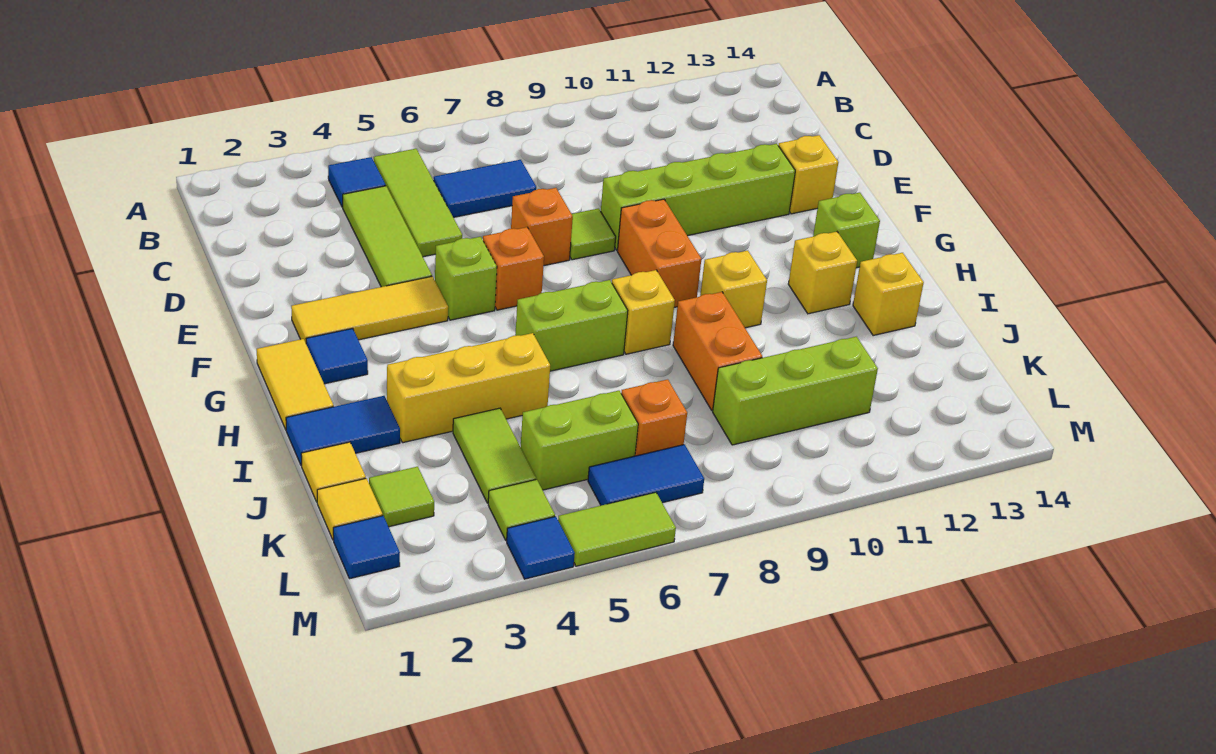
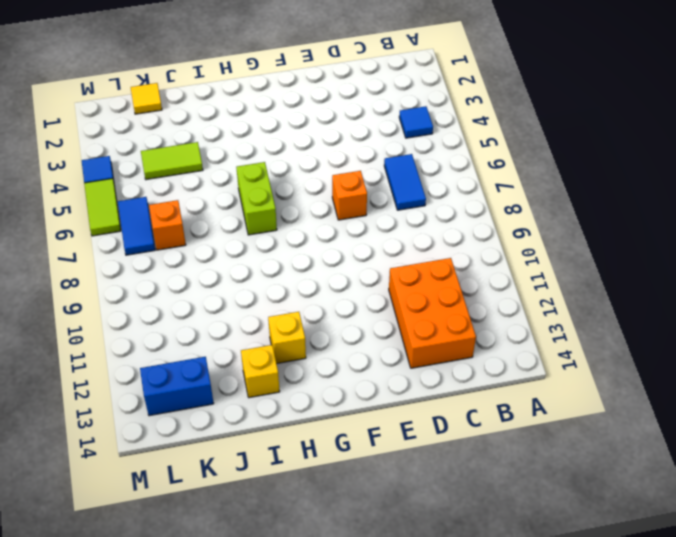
orange 2x3 brick [389,258,476,368] -> none
blue 1x2 brick [140,357,214,416] -> none
none -> lime 1x3 tile [374,149,462,257]
none -> lime 1x3 tile [343,186,432,287]
none -> lime 1x1 tile [570,208,616,260]
none -> lime 1x4 brick [601,144,795,250]

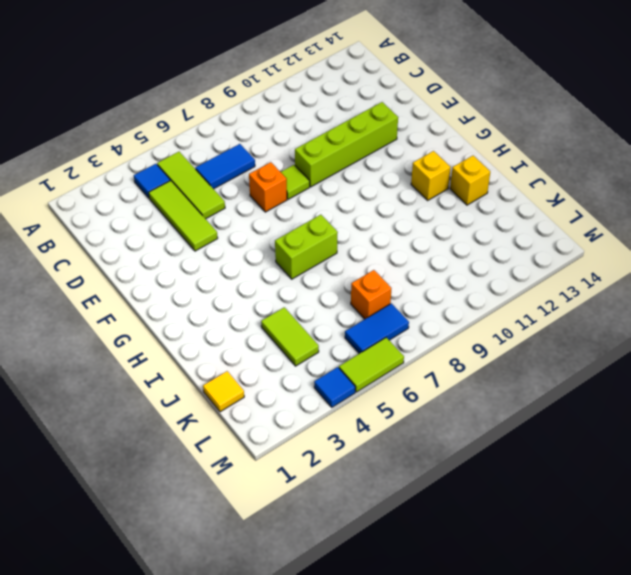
none -> yellow 1x1 brick [779,135,838,214]
none -> yellow 1x3 tile [291,276,448,342]
none -> lime 1x1 brick [435,237,497,320]
none -> orange 1x1 brick [483,227,544,310]

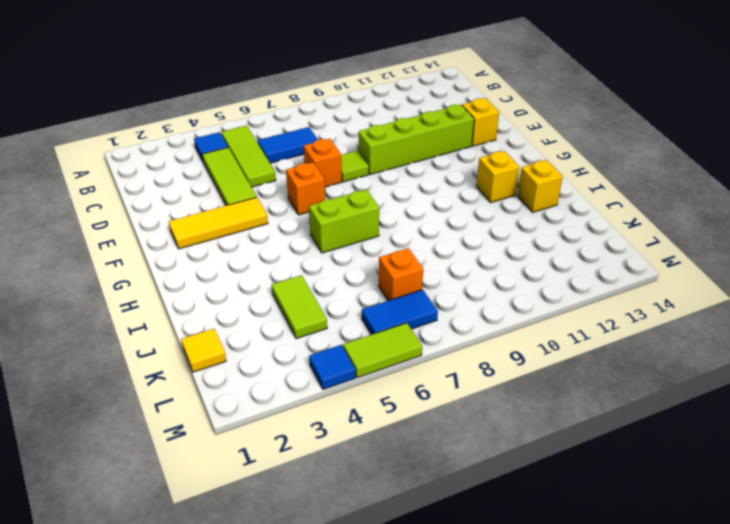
none -> lime 1x1 brick [435,237,497,320]
none -> orange 1x2 brick [617,199,701,307]
none -> yellow 1x2 tile [257,339,334,429]
none -> blue 1x1 tile [306,328,368,384]

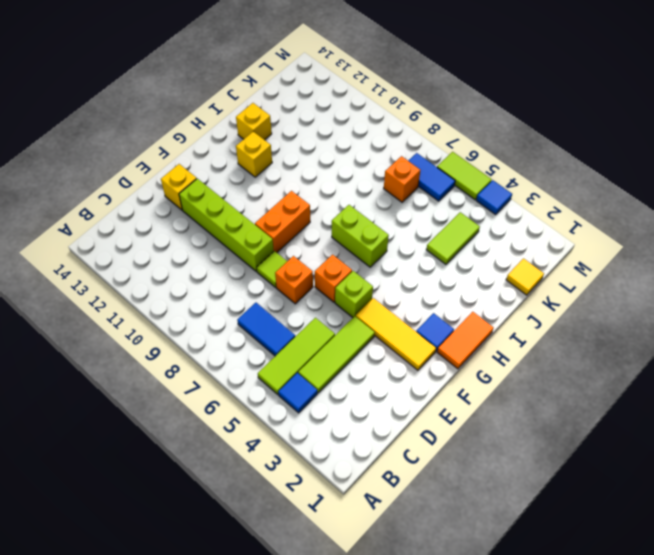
orange 1x2 tile [437,312,494,369] -> yellow 1x2 tile [257,339,334,429]
none -> lime 1x1 brick [813,192,880,268]
none -> yellow 1x1 brick [612,270,675,354]
none -> yellow 1x1 brick [700,251,767,328]
none -> blue 1x2 tile [286,396,400,466]

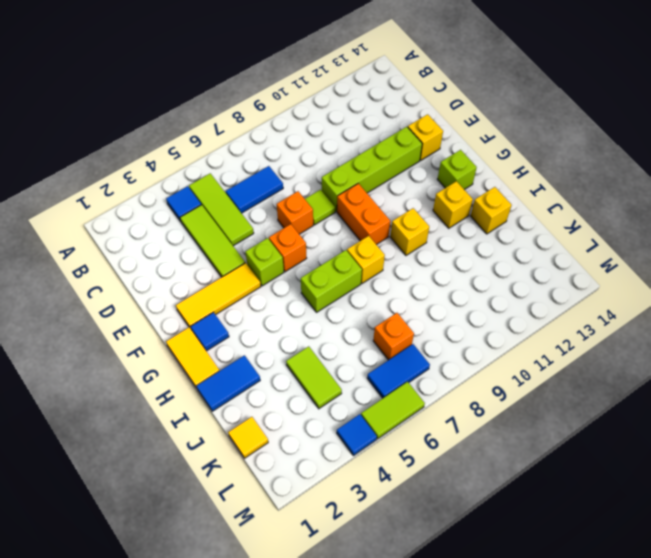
none -> yellow 1x3 brick [387,333,550,443]
none -> orange 1x2 brick [673,292,762,410]
none -> yellow 1x1 tile [301,442,366,502]
none -> lime 1x1 tile [369,467,434,527]

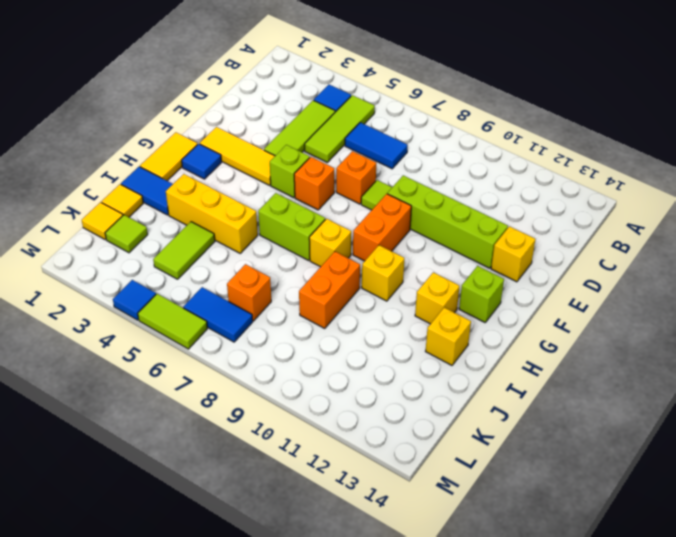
none -> lime 1x2 brick [521,391,638,490]
none -> lime 1x3 brick [713,337,878,445]
none -> blue 1x1 tile [333,516,400,579]
none -> lime 1x1 tile [488,479,555,541]

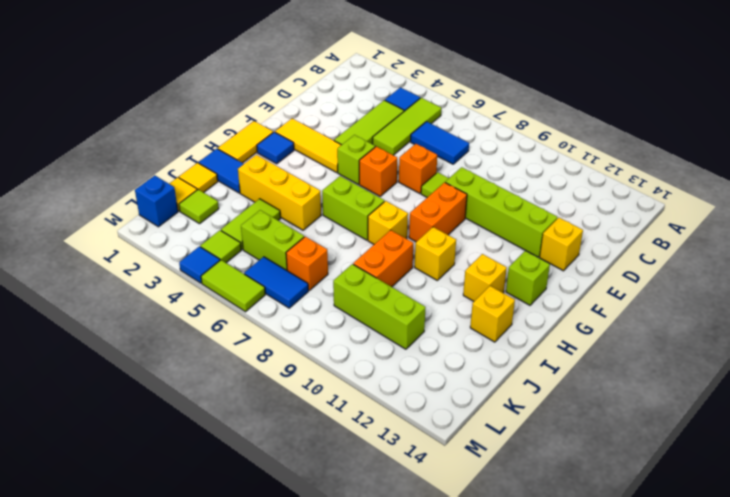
blue 1x1 brick [135,175,178,227] -> blue 1x1 tile [333,516,400,579]

